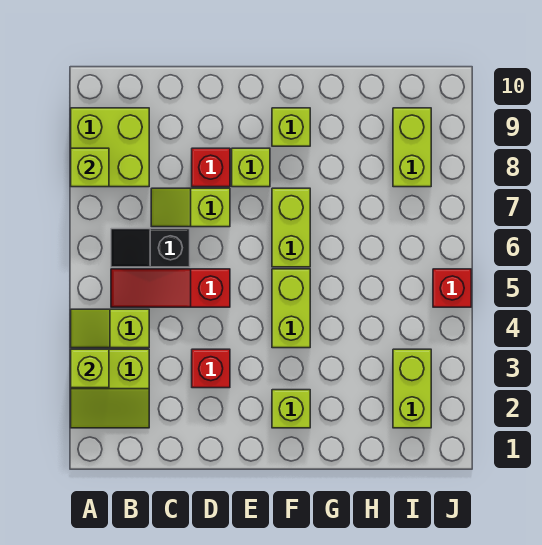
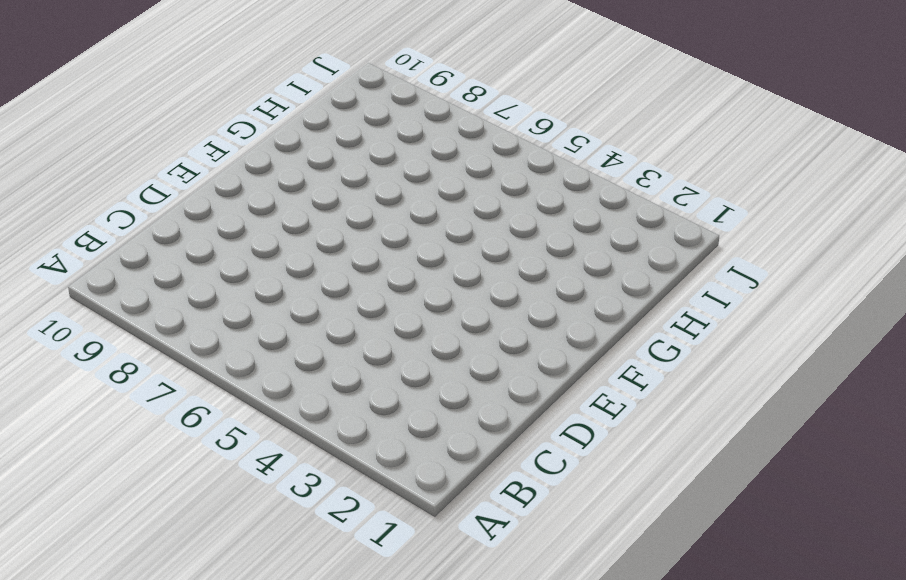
none -> lime 2x2 slope [71,349,149,428]
none -> lime 1x2 slope [71,309,149,348]
none -> lime 2x2 brick [71,108,149,187]

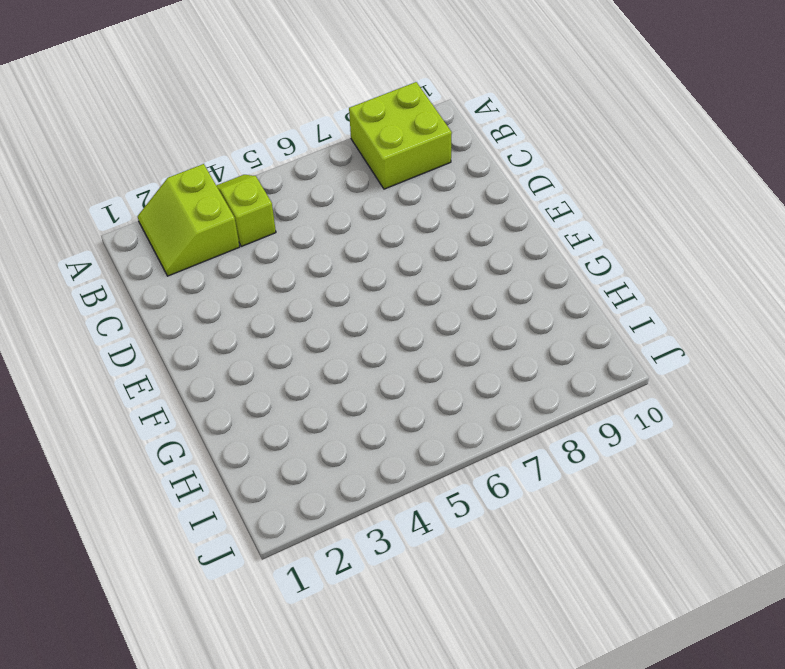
none -> red 1x3 slope [111,269,230,307]
none -> black 1x2 slope [111,229,190,267]
none -> lime 1x2 slope [151,188,230,227]

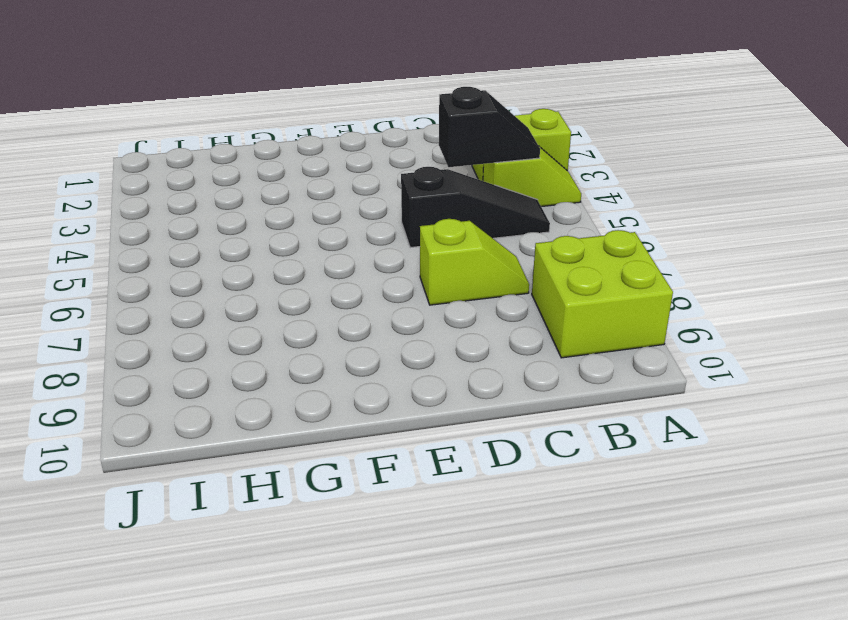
black 1x2 slope [439,87,540,167] -> black 1x2 slope moved to [111,229,190,267]
black 1x3 slope [401,167,550,248] -> red 1x3 slope [111,269,230,307]
none -> red 1x1 brick [192,349,230,388]
none -> red 1x1 brick [192,148,230,187]
none -> lime 1x1 brick [232,148,270,187]

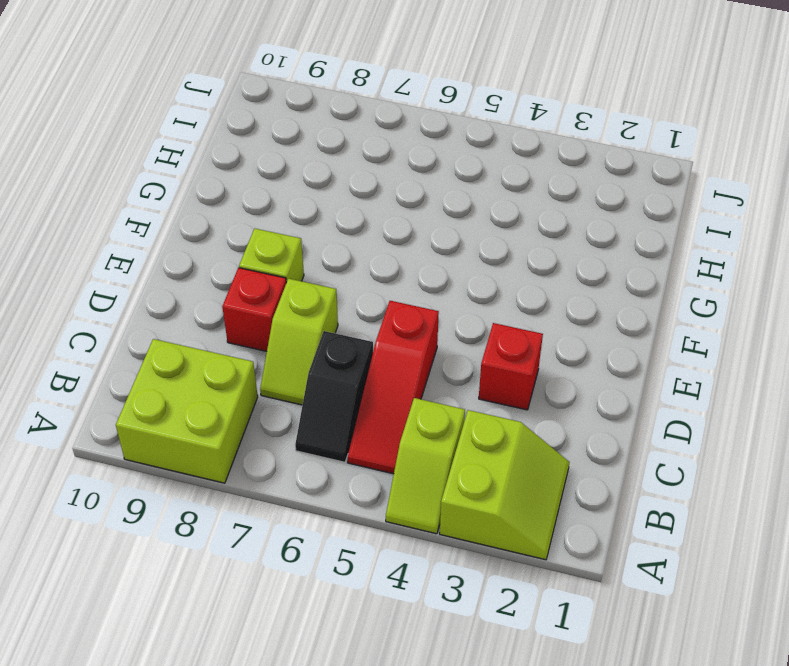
none -> lime 1x1 brick [272,390,310,428]
none -> lime 1x2 brick [272,269,310,348]
none -> lime 1x2 brick [272,188,310,267]

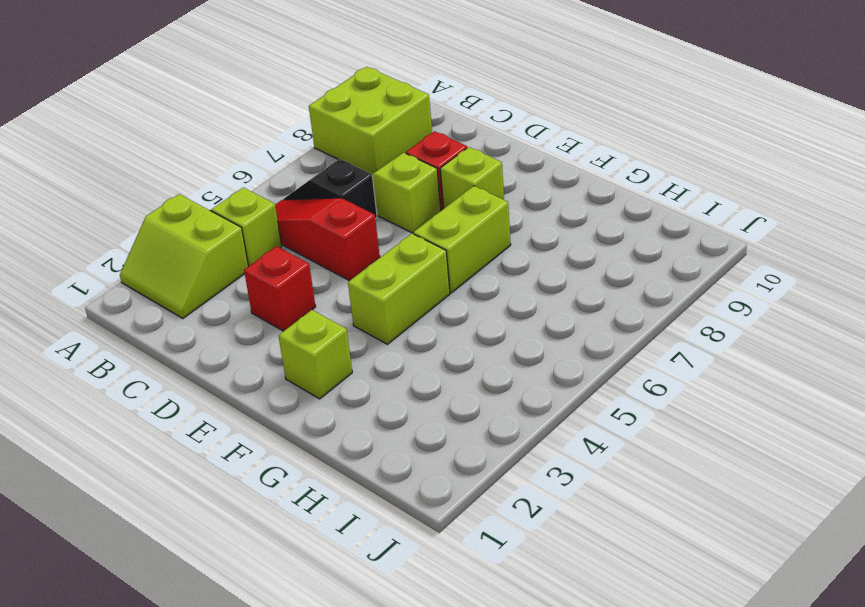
none -> lime 1x1 brick [272,108,310,146]
none -> lime 1x2 brick [393,349,431,428]
none -> lime 1x2 brick [393,108,431,187]

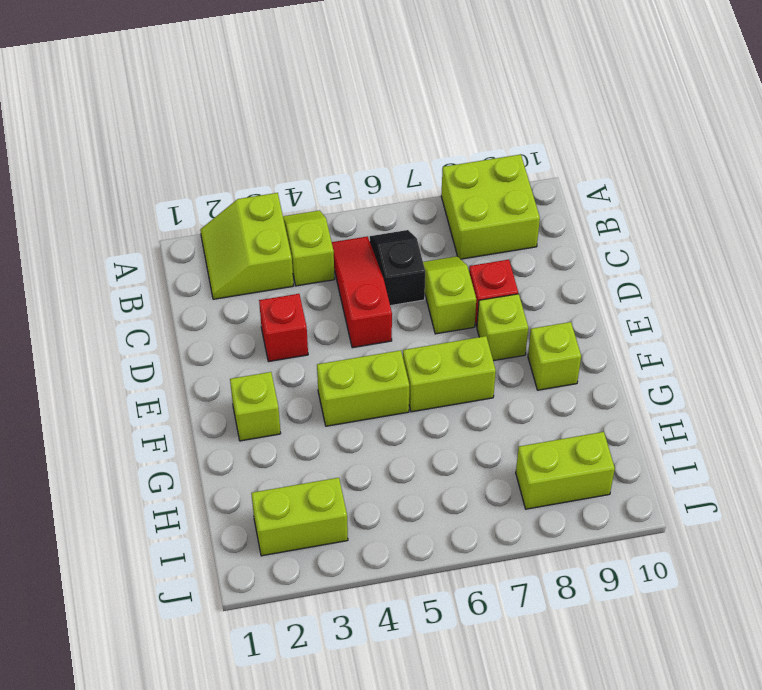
none -> red 1x1 brick [433,269,471,307]
none -> lime 1x1 brick [71,349,109,388]
none -> lime 1x1 brick [71,148,109,187]

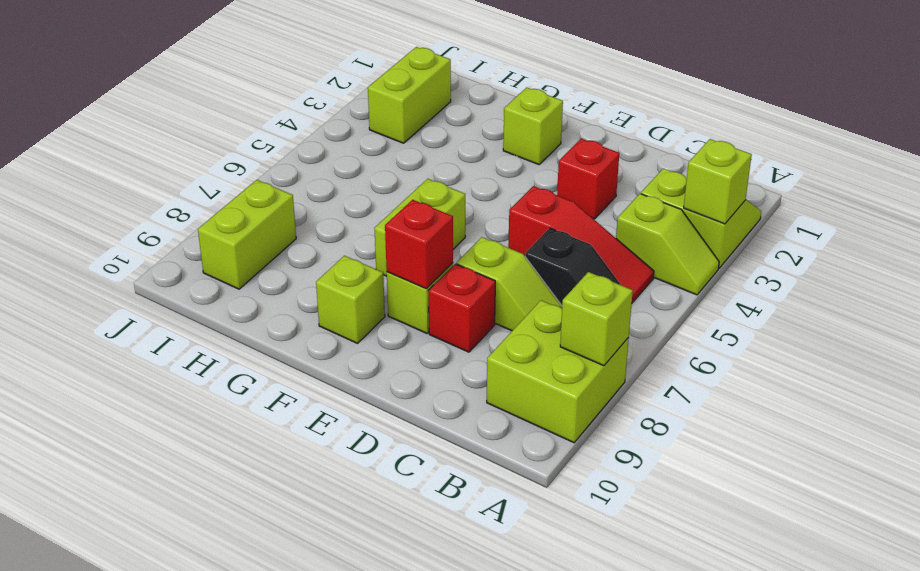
red 1x1 brick [385,200,453,288] -> red 1x1 brick moved to [433,269,471,307]
none -> lime 1x2 brick [272,269,310,348]

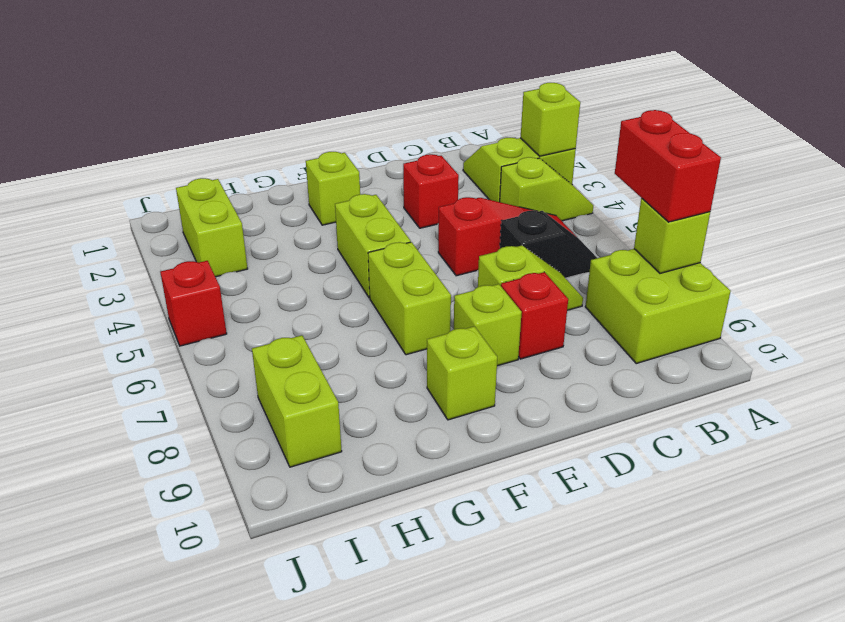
red 1x2 brick [615,110,721,222] -> none

